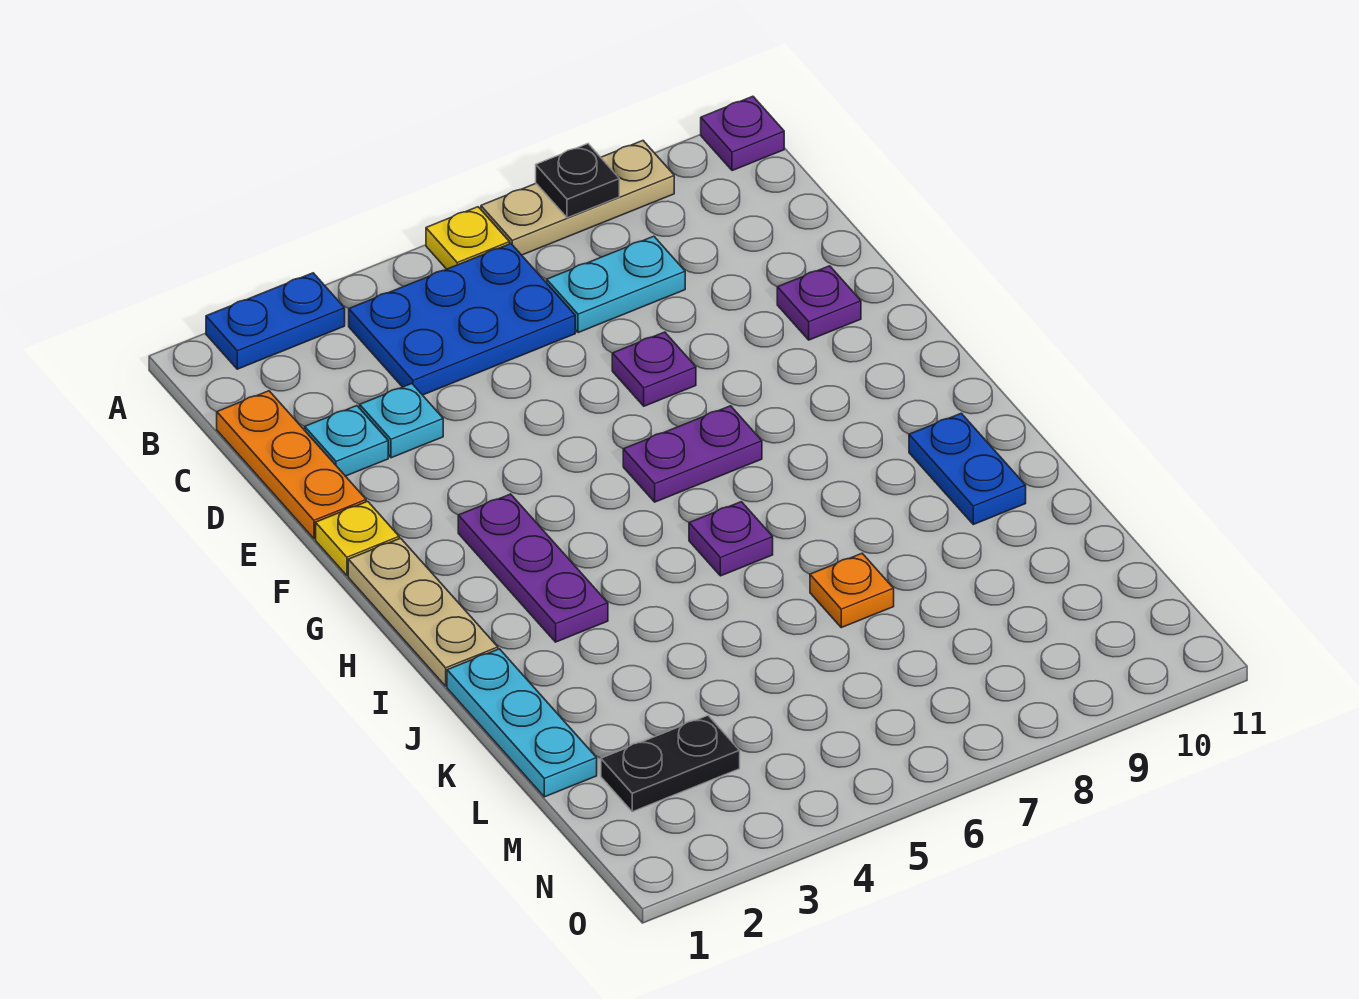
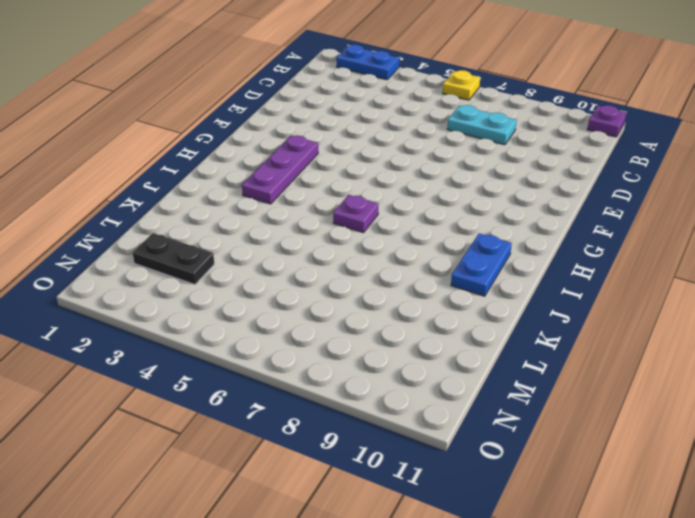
none -> tan 1x3 plate [481,141,674,255]
none -> blue 2x3 plate [349,244,575,395]
none -> orange 1x3 plate [217,391,366,539]

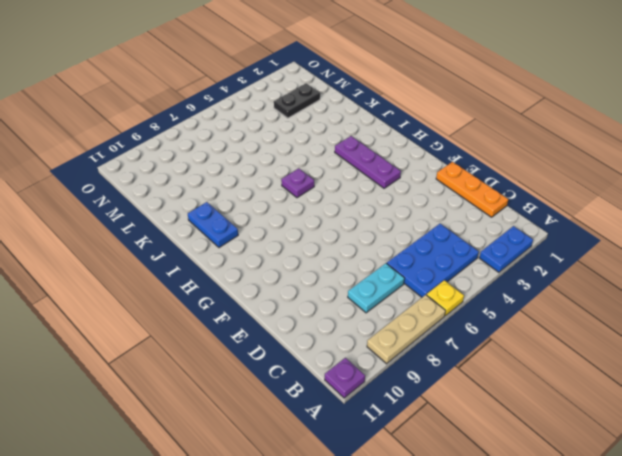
none -> cyan 1x1 plate [305,406,388,476]
none -> cyan 1x1 plate [360,384,443,458]
none -> purple 1x1 plate [612,332,696,406]

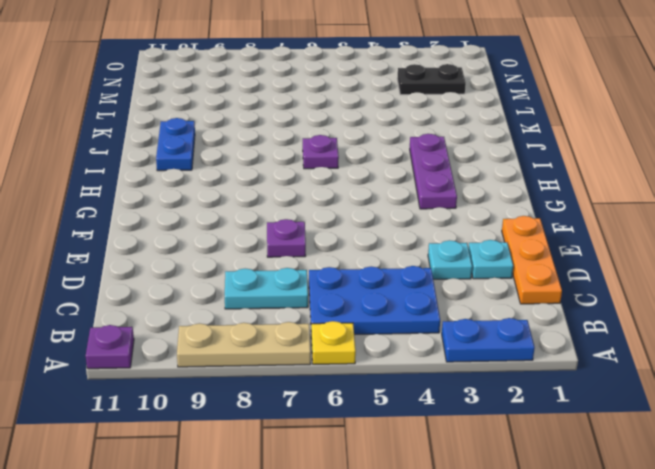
none -> purple 1x1 plate [777,266,861,340]
none -> yellow 1x1 plate [316,501,399,576]
none -> tan 1x3 plate [348,538,498,686]

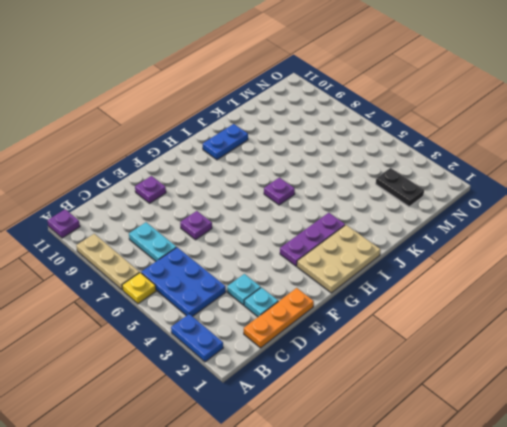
tan 2x3 plate [297,225,381,293] -> tan 1x3 plate [348,538,498,686]
none -> yellow 1x1 plate [316,501,399,576]
none -> purple 1x2 plate [623,406,762,502]
none -> cyan 1x3 plate [447,649,597,797]

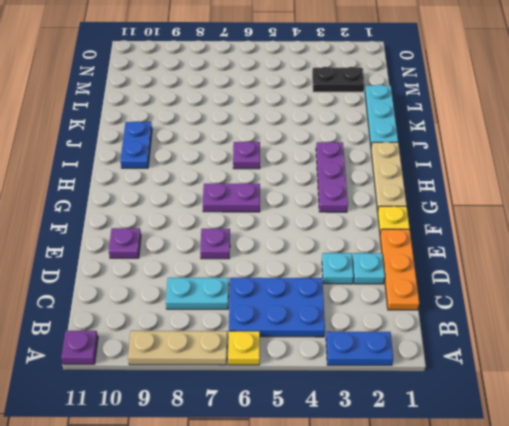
none -> orange 1x1 plate [810,554,894,628]
none -> black 1x1 plate [536,144,619,218]

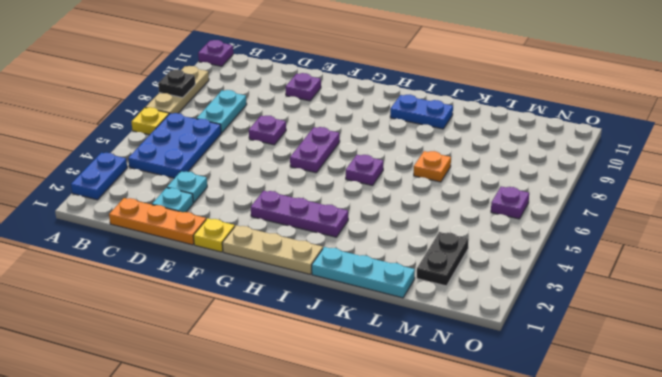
purple 1x1 plate [491,187,529,219] -> none

